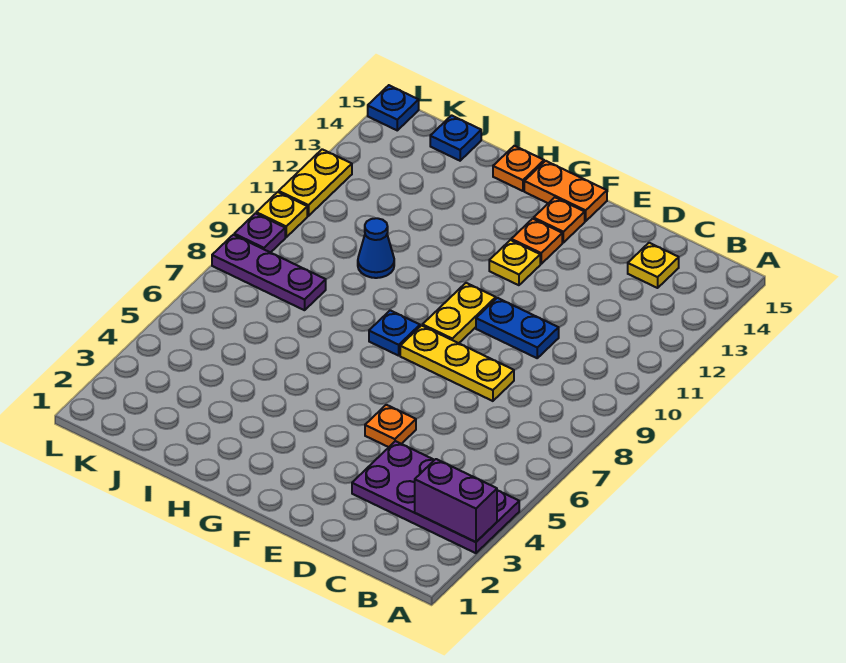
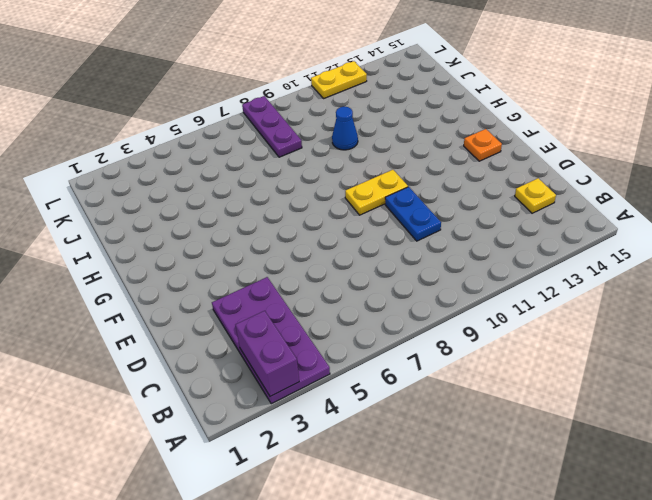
none -> yellow 1x3 plate [400,326,514,401]
none -> orange 1x1 plate [365,405,416,447]
none -> yellow 1x1 plate [489,240,540,285]

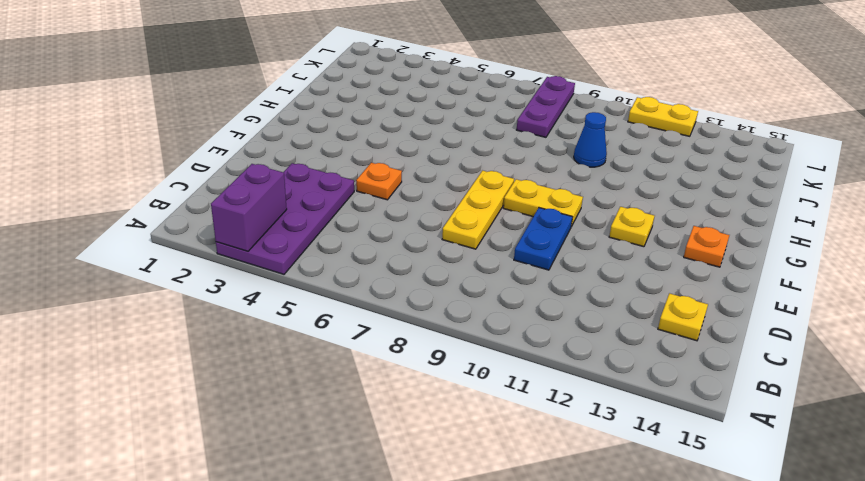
none -> orange 1x1 plate [511,219,562,264]
none -> orange 1x2 plate [524,161,607,221]
none -> blue 1x1 plate [369,310,420,356]

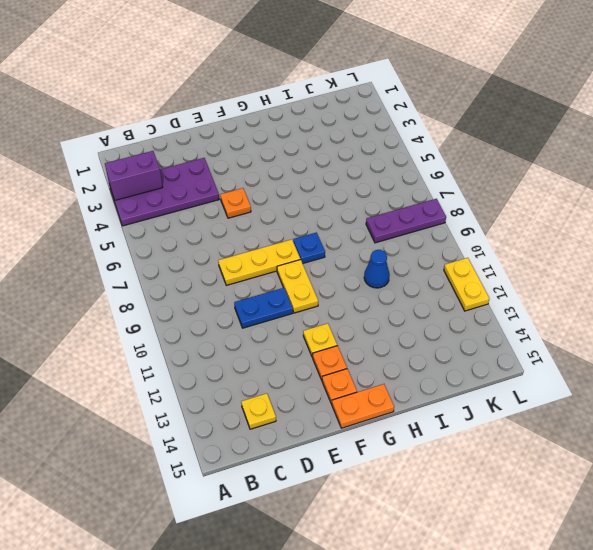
none -> orange 1x1 plate [493,146,544,191]
none -> blue 1x1 plate [430,115,481,161]
none -> purple 1x1 plate [234,213,285,253]

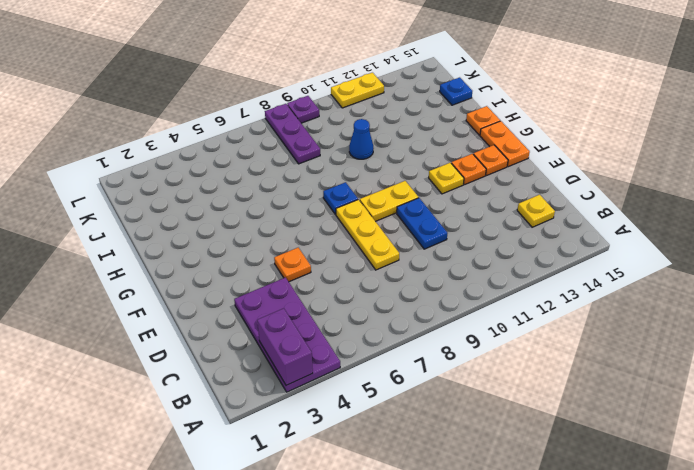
none -> yellow 1x1 plate [256,192,307,237]
none -> blue 1x1 plate [368,85,419,130]

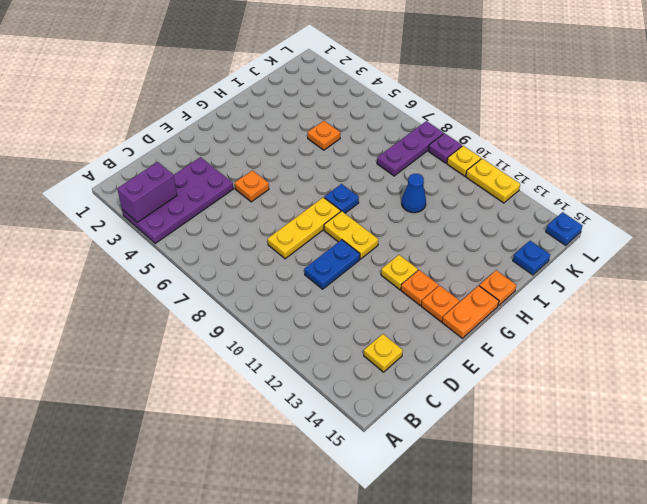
orange 1x1 plate [307,121,340,150] -> none

